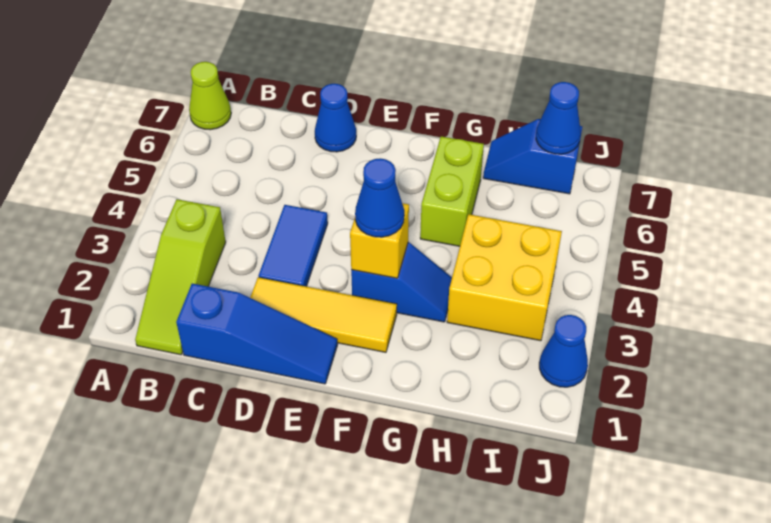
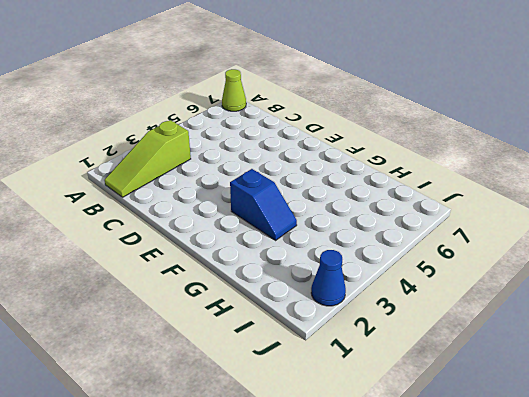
none -> blue 1x3 slope [176,284,338,384]
none -> yellow 1x3 tile [250,277,397,352]
none -> blue 1x2 tile [258,205,328,286]

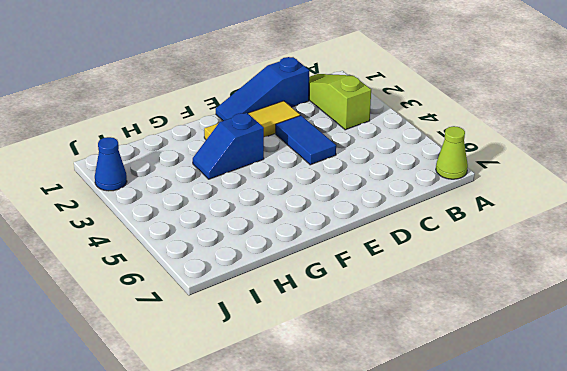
none -> blue 1x1 cone [315,84,356,152]
none -> lime 1x2 brick [420,136,484,246]
none -> yellow 2x2 brick [447,214,562,341]

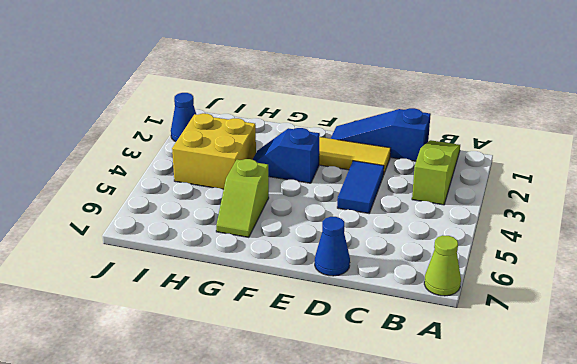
lime 1x2 slope [216,159,269,237] -> lime 1x2 brick [420,136,484,246]
none -> blue 1x2 slope [483,119,582,194]
none -> yellow 1x1 brick [350,203,409,278]
none -> blue 1x1 cone [536,82,581,154]

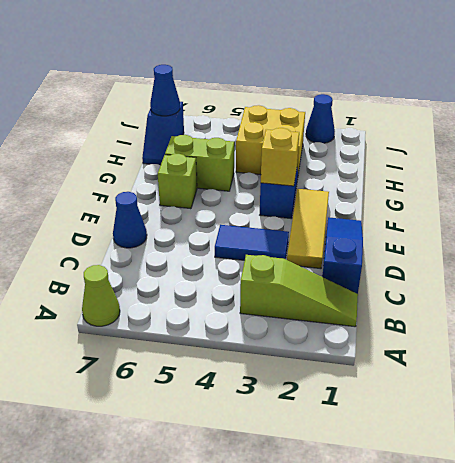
lime 1x1 brick [158,154,197,209] -> none
none -> blue 1x1 cone [355,158,404,237]

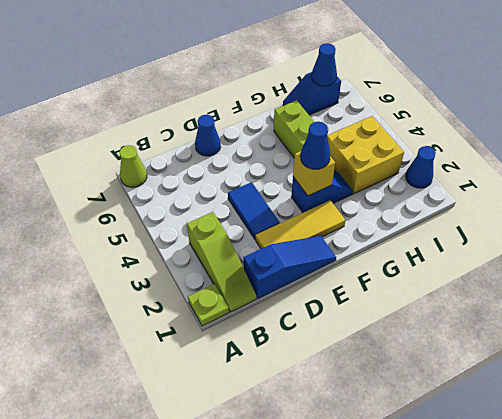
lime 1x1 plate [188,284,229,326] -> none

